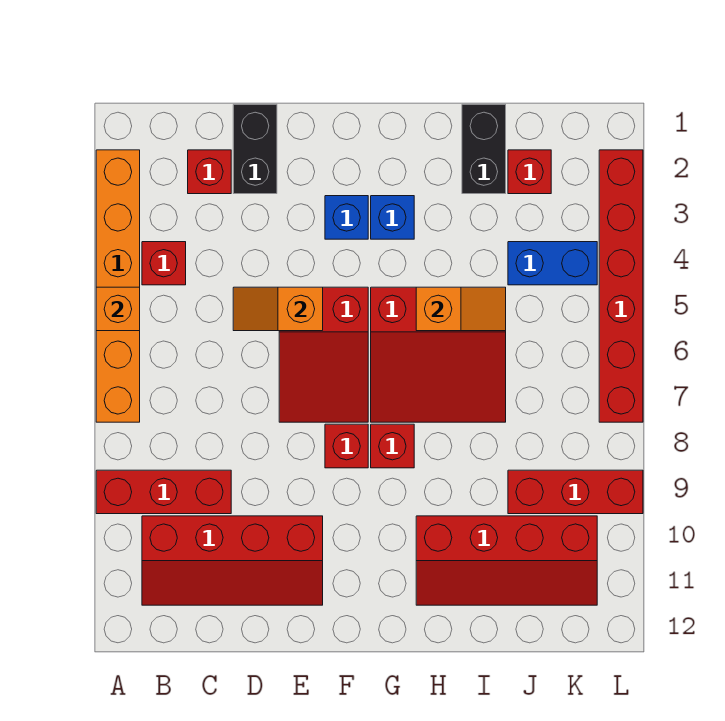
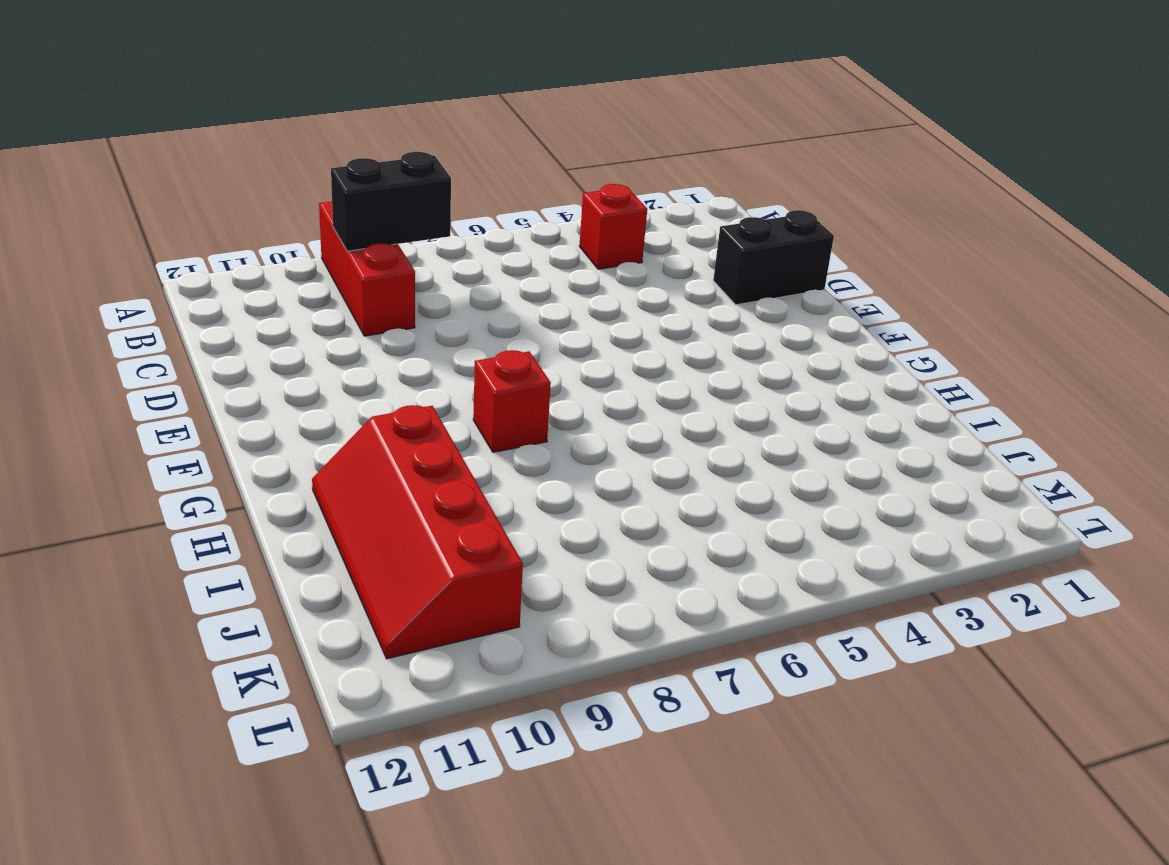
black 1x2 brick [331,152,451,251] -> black 1x2 brick moved to [462,104,506,194]
none -> orange 1x6 brick [96,150,140,422]
none -> red 2x4 slope [142,516,323,605]
none -> red 1x1 brick [188,150,231,194]

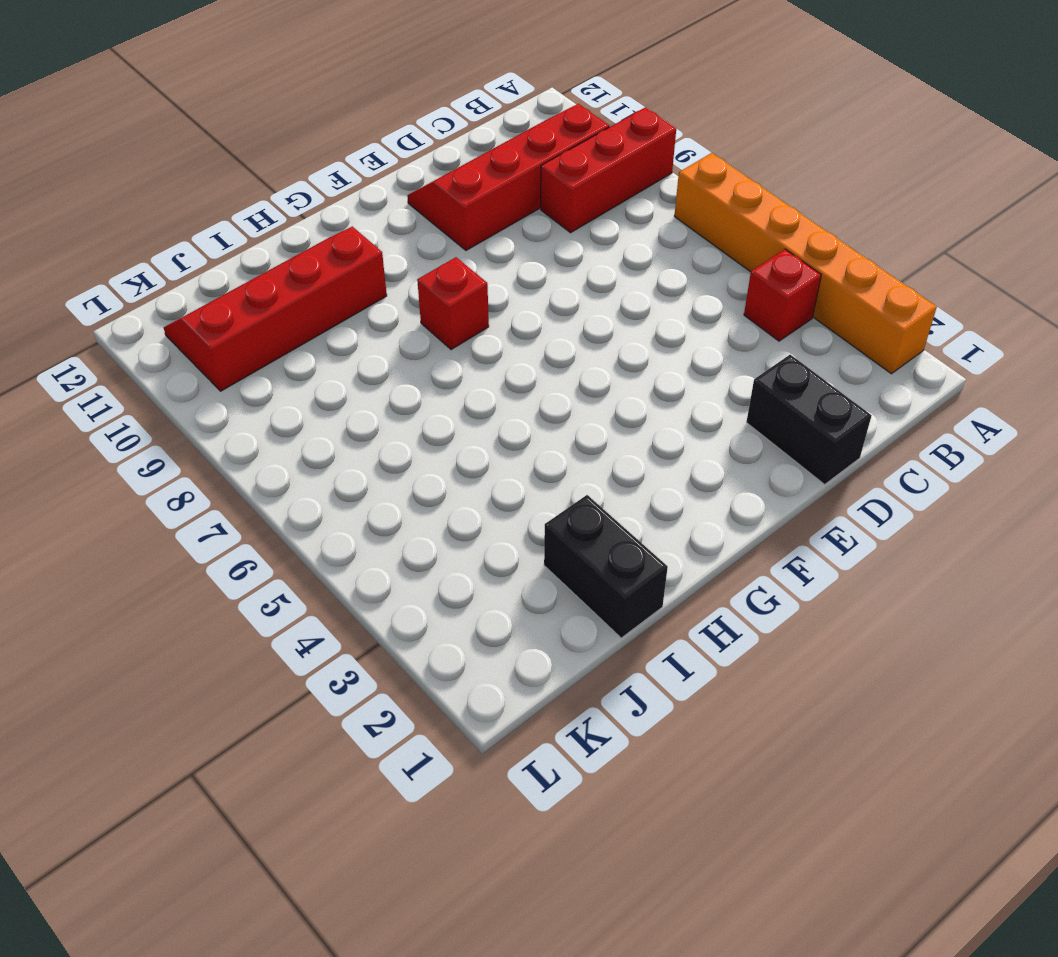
none -> red 1x1 brick [188,150,231,194]
none -> red 2x3 slope [279,287,368,422]
none -> blue 1x1 brick [325,196,368,239]

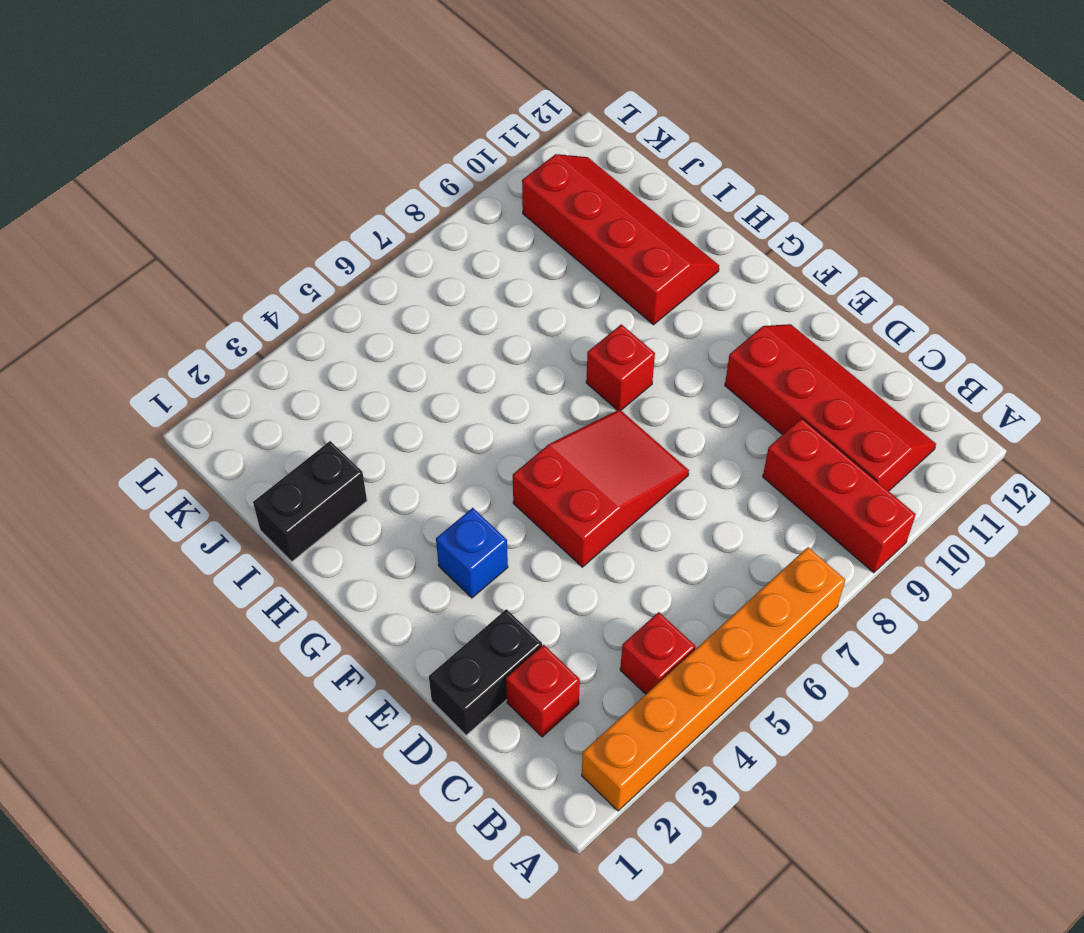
none -> red 1x1 brick [325,424,368,468]
none -> blue 1x1 brick [371,196,414,239]
none -> red 3x3 slope [371,287,506,422]

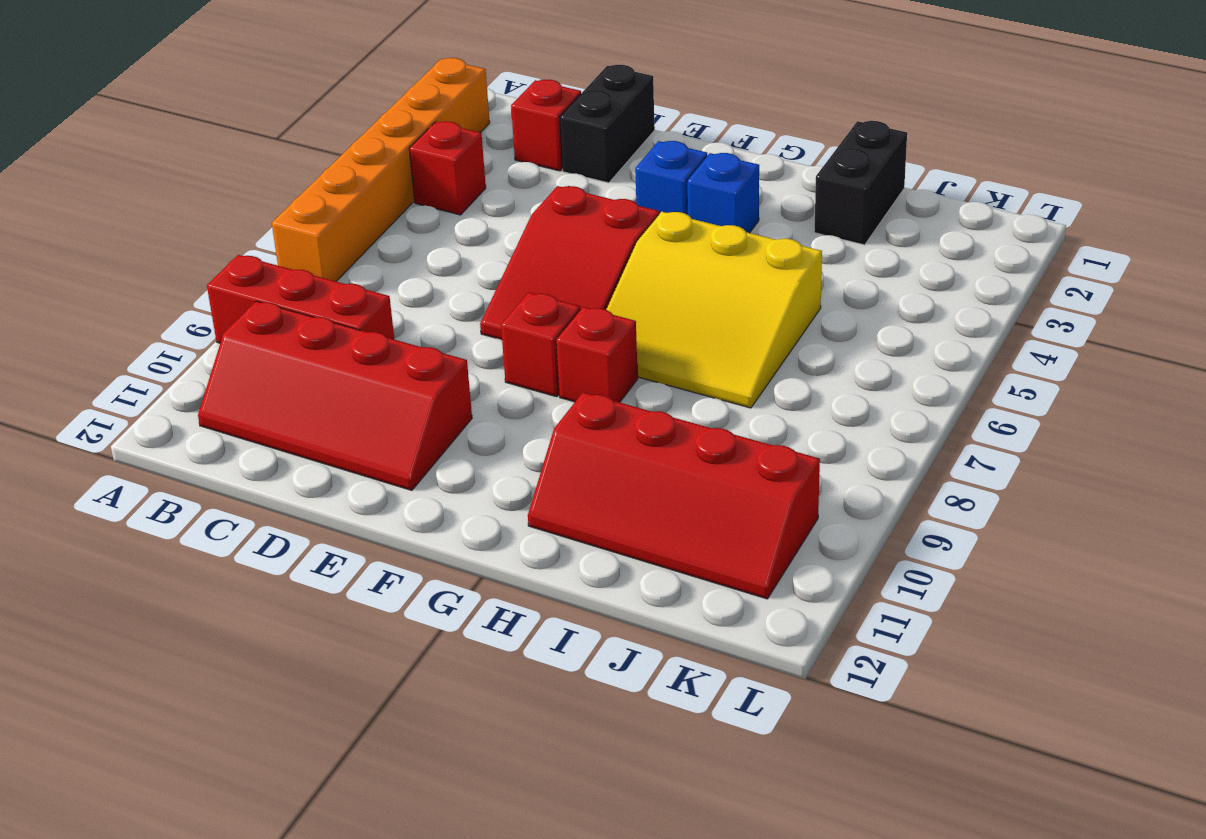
yellow 3x3 slope [606,212,822,408] -> red 3x3 slope [371,287,506,422]
none -> red 1x1 brick [508,150,551,194]
none -> blue 1x2 brick [508,242,597,285]
none -> red 1x3 brick [508,470,643,514]

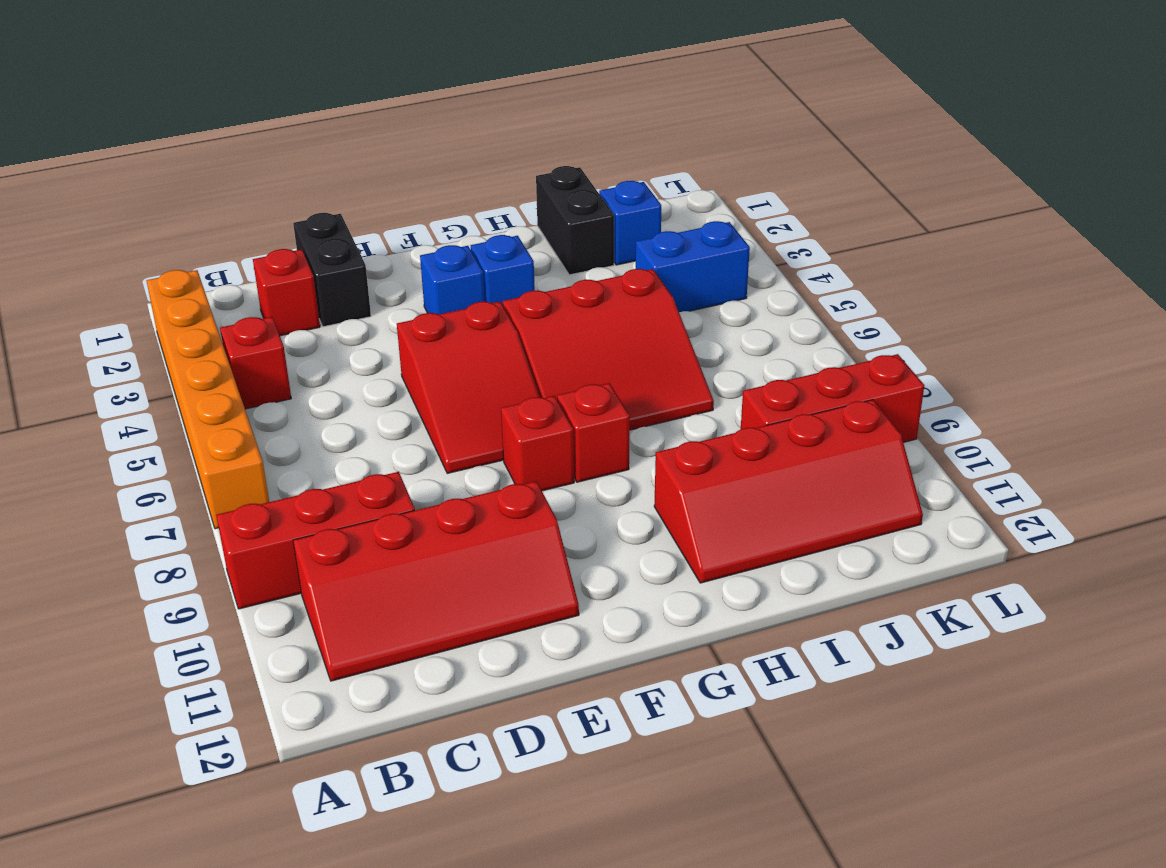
blue 1x1 brick [599,181,661,265] -> red 1x1 brick [508,150,551,194]
none -> red 1x6 brick [599,150,643,422]
none -> orange 1x1 brick [96,287,140,331]
none -> orange 1x2 slope [233,287,323,331]

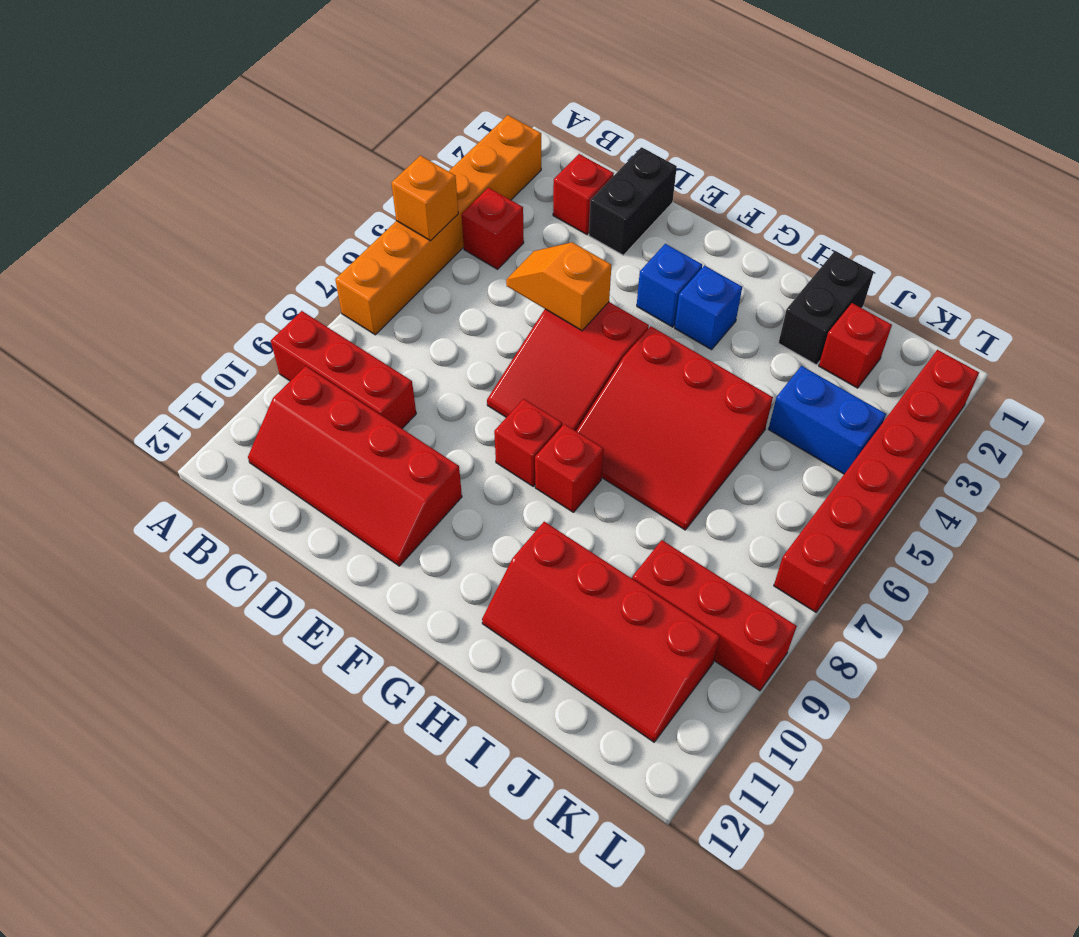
none -> orange 1x2 slope [416,287,506,331]

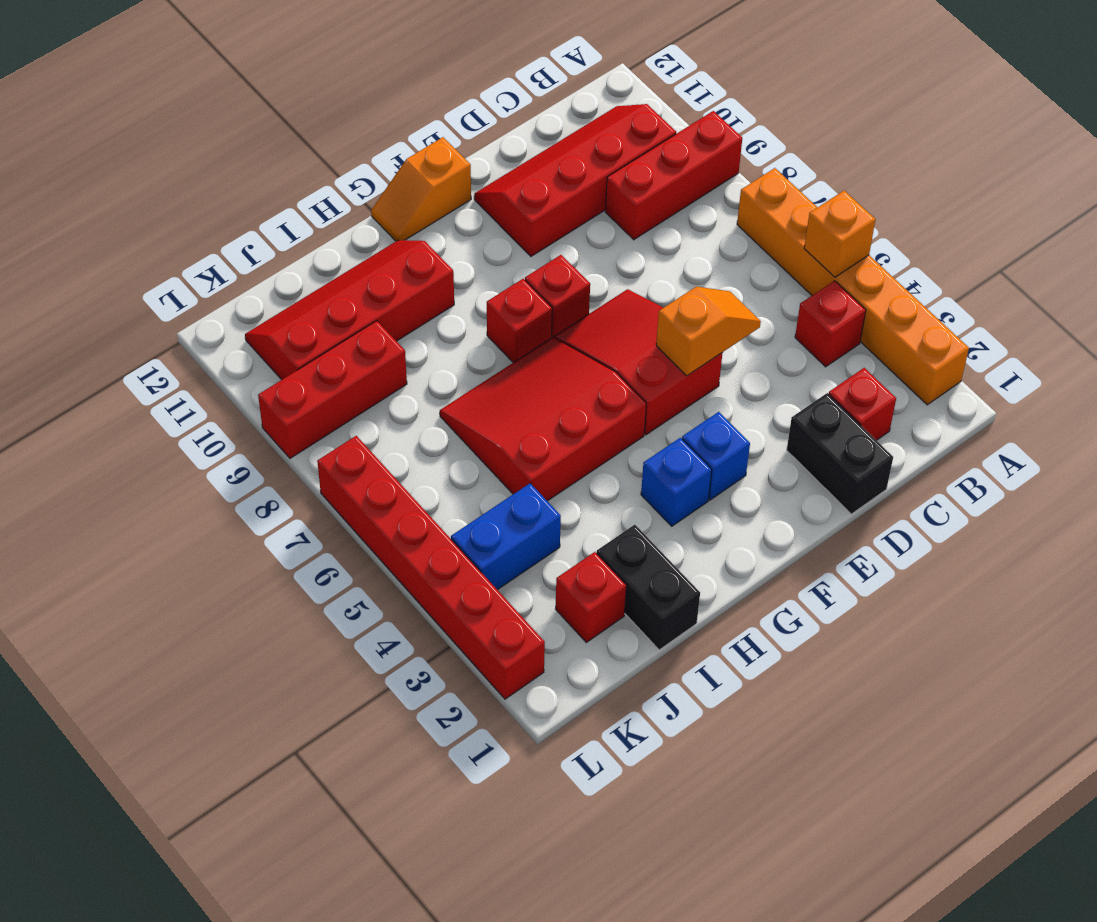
orange 1x2 slope [371,137,471,241] -> orange 1x2 slope moved to [416,287,506,331]

